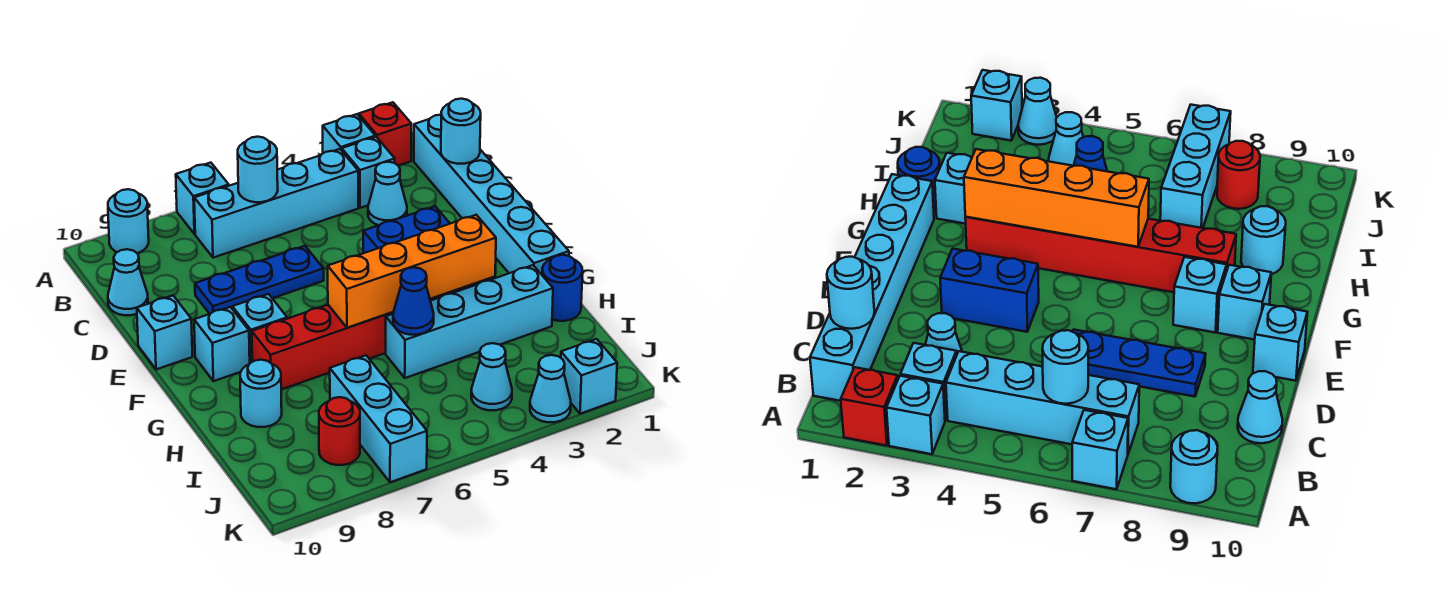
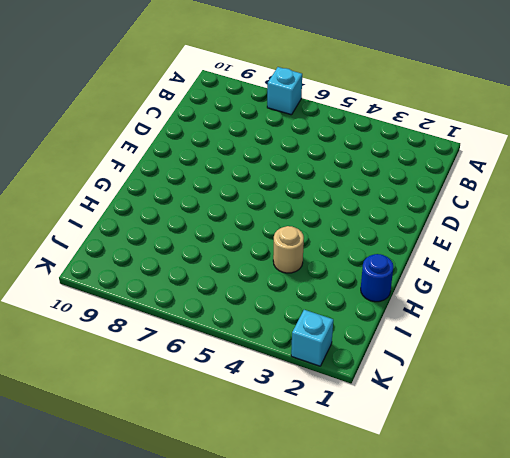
tan 1x1 round brick [273,226,304,273] -> cyan 1x4 brick [386,265,553,378]
none -> red 1x1 brick [359,102,411,166]
none -> cyan 1x1 brick [323,114,375,153]
none -> cyan 1x1 round brick [108,189,149,253]

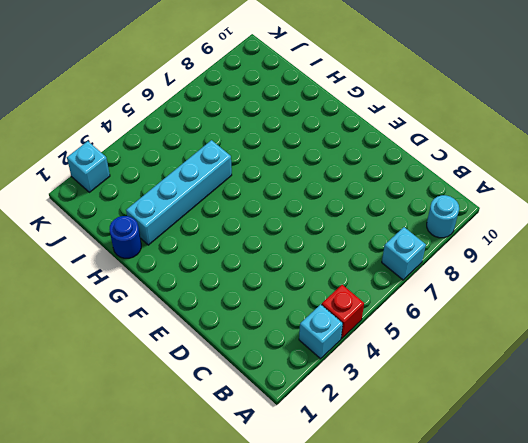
red 1x1 brick [322,285,364,338] -> red 1x1 brick moved to [359,102,411,166]
none -> cyan 1x6 brick [414,115,569,275]
none -> cyan 1x1 brick [342,137,395,208]
none -> cyan 1x4 brick [194,149,358,258]

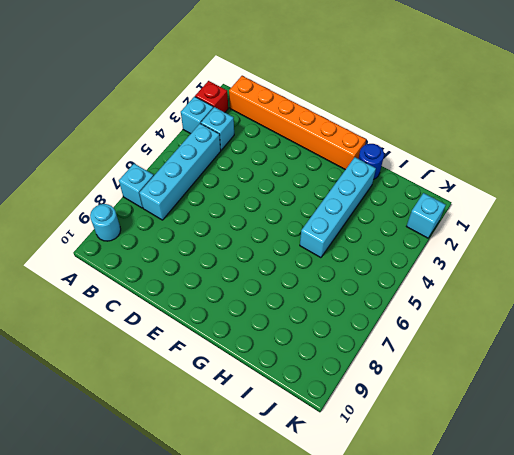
orange 1x6 brick [229,76,366,170] -> cyan 1x6 brick [414,115,569,275]
none -> cyan 1x1 cone [368,162,407,225]
none -> cyan 1x1 cone [108,249,148,315]
none -> blue 1x3 plate [195,246,324,314]

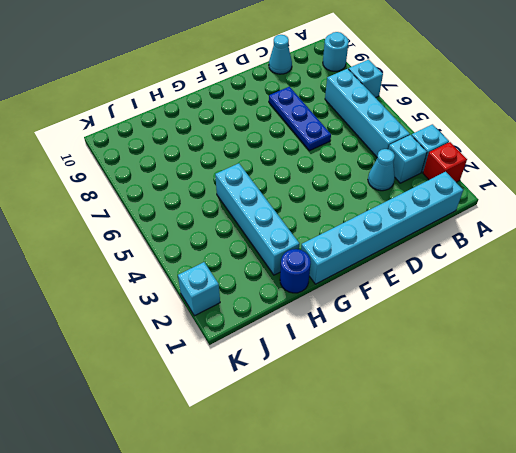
none -> blue 1x2 brick [363,206,450,253]
none -> cyan 1x1 brick [137,296,192,369]
none -> cyan 1x1 brick [232,294,287,363]

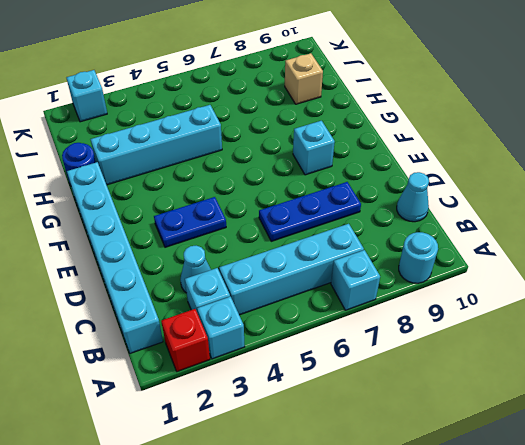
blue 1x2 plate [154,197,226,247] -> blue 1x2 brick [363,206,450,253]
tan 1x1 brick [285,53,323,104] -> none
none -> cyan 1x1 brick [137,296,192,369]
none -> cyan 1x1 brick [194,307,250,381]
none -> red 1x6 brick [252,277,495,390]

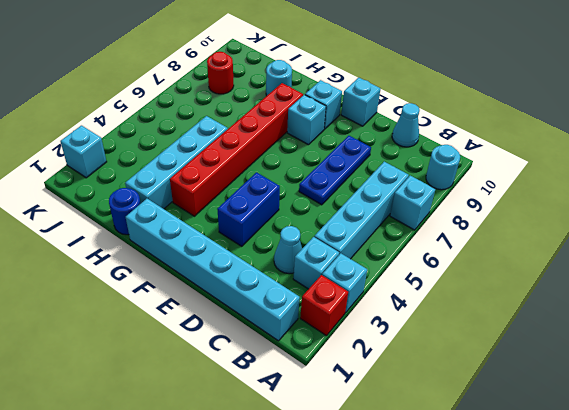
none -> cyan 1x3 brick [330,355,427,482]
none -> cyan 1x1 cone [471,343,512,410]
none -> cyan 1x1 cone [530,355,571,422]

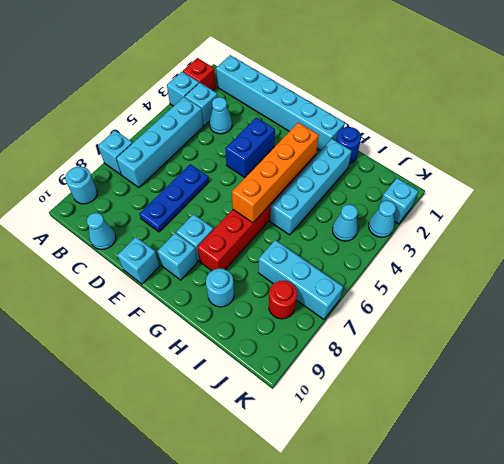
none -> cyan 1x1 round brick [238,137,278,202]
none -> cyan 1x1 round brick [441,99,481,164]
none -> blue 1x1 cone [393,267,434,335]

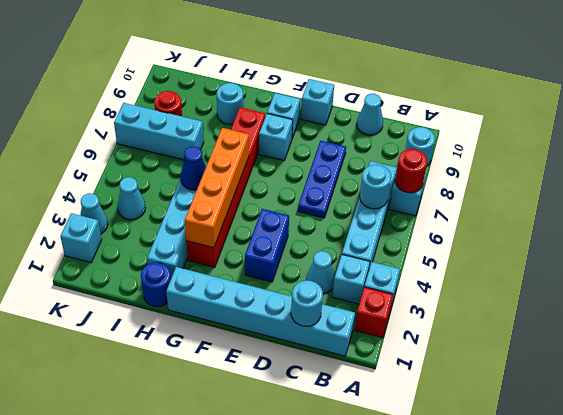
red 1x1 round brick [395,149,427,193] -> none

